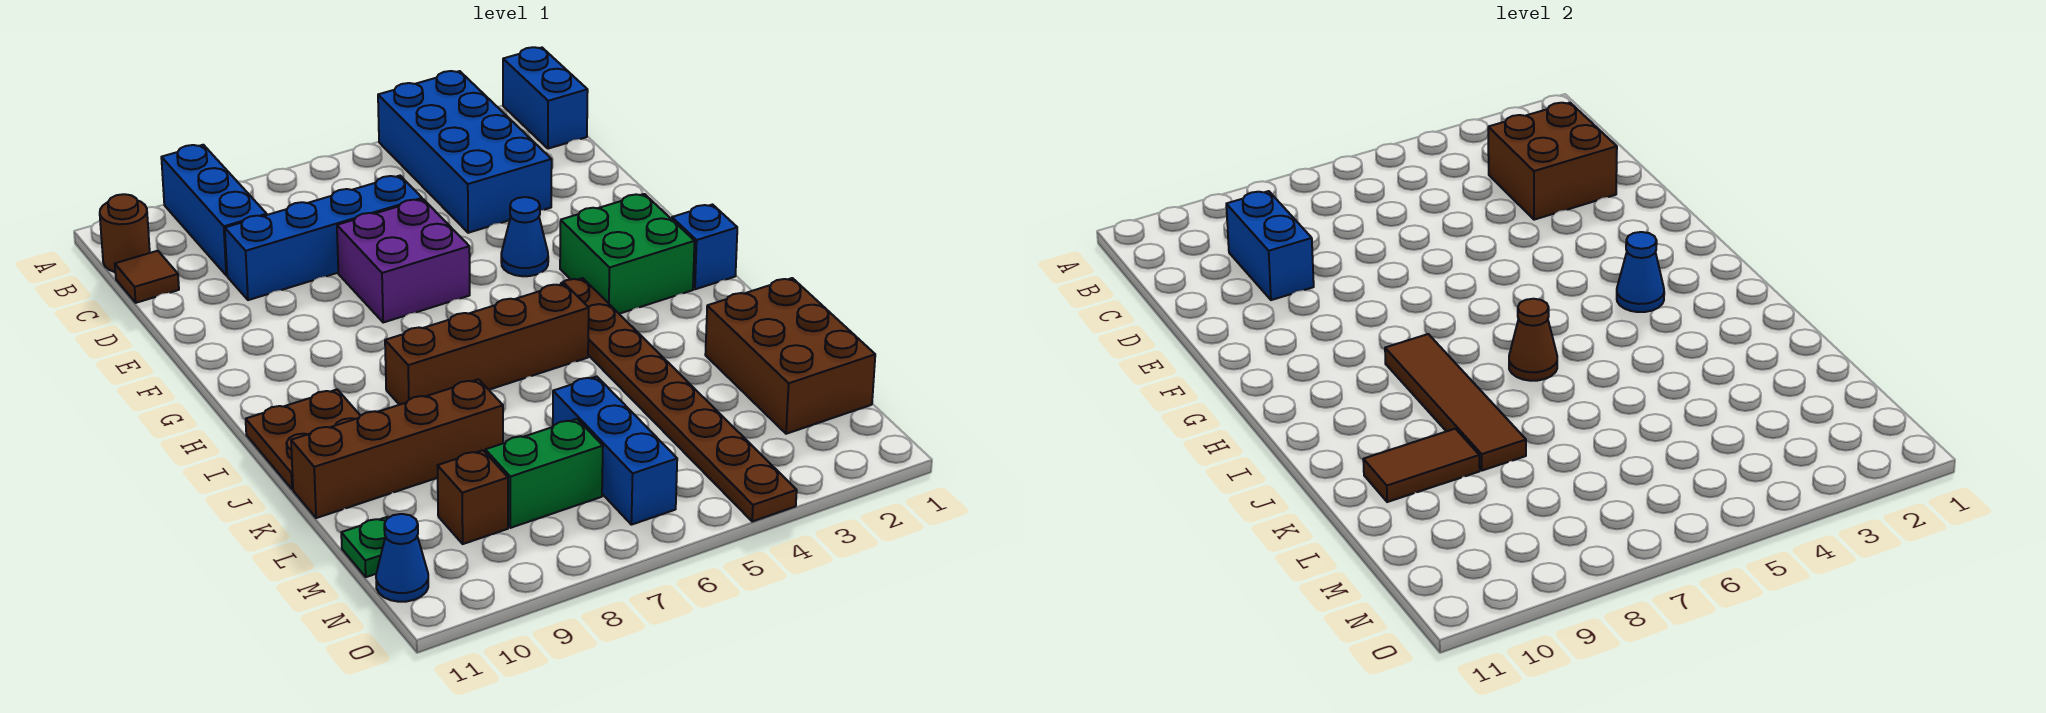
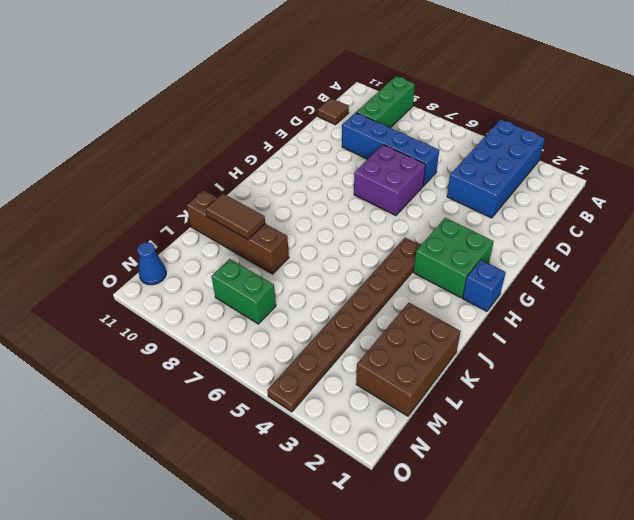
green 1x3 brick [356,76,415,128] -> blue 1x3 brick [161,145,267,275]
none -> blue 1x2 brick [503,47,588,149]
none -> brown 1x1 round brick [100,194,150,272]
none -> blue 1x1 cone [501,197,548,276]

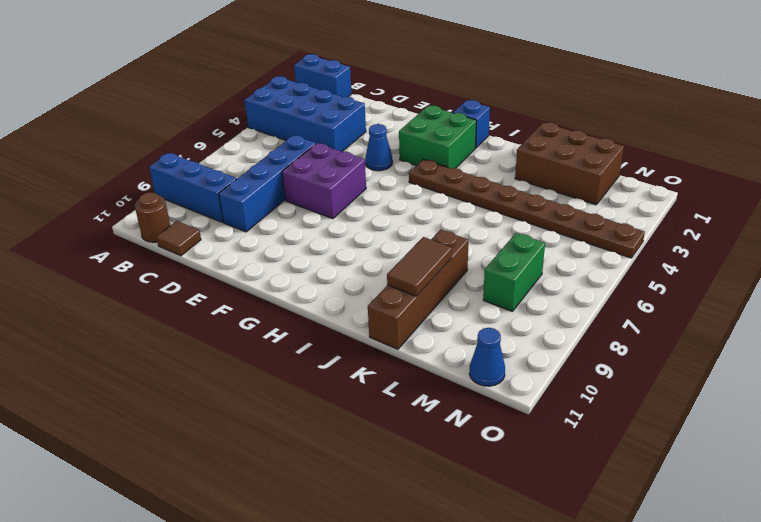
none -> brown 1x4 brick [385,283,589,405]
none -> brown 2x2 plate [246,390,360,489]
none -> blue 1x3 brick [553,376,677,525]

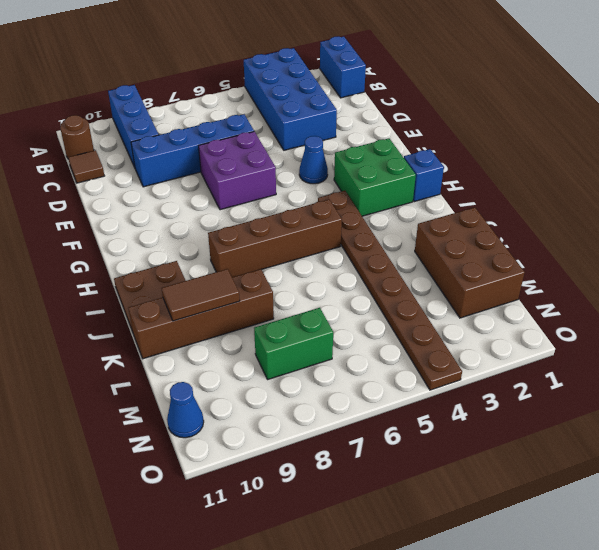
none -> blue 1x3 brick [553,376,677,525]
none -> brown 1x1 brick [437,450,508,544]
none -> green 1x1 plate [341,517,388,577]

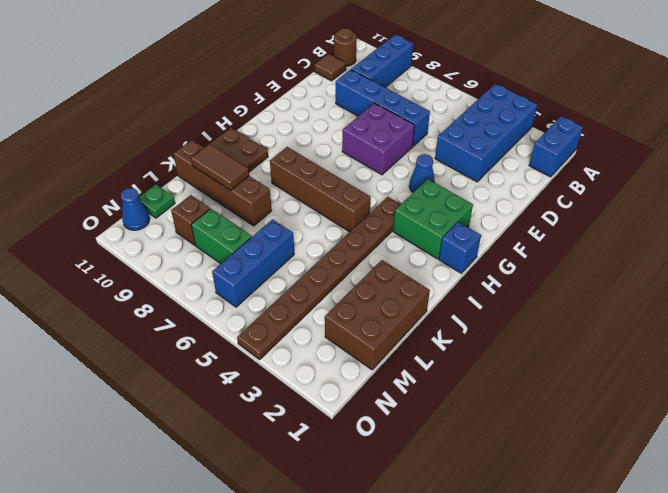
none -> brown 2x2 brick [1488,103,1617,220]
none -> blue 1x2 brick [1226,191,1314,300]
none -> blue 1x1 cone [1617,232,1664,312]

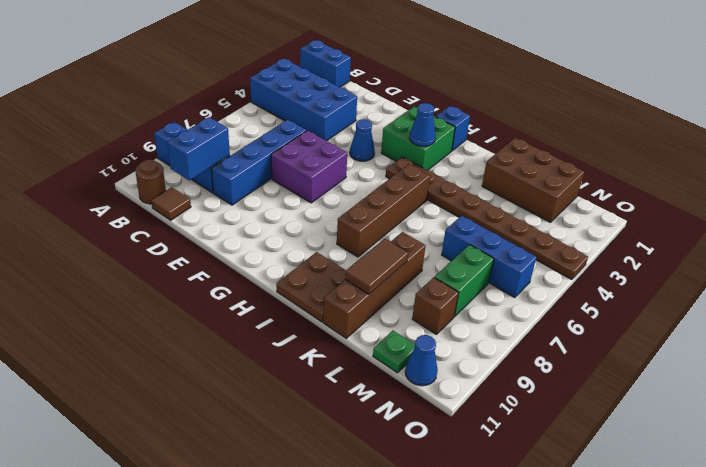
blue 1x2 brick [167,117,230,180] -> blue 1x2 brick turned to [1226,191,1314,300]
none -> brown 2x2 brick [1488,103,1617,220]
none -> brown 1x4 tile [1385,334,1526,471]
none -> brown 1x1 cone [1509,299,1557,381]

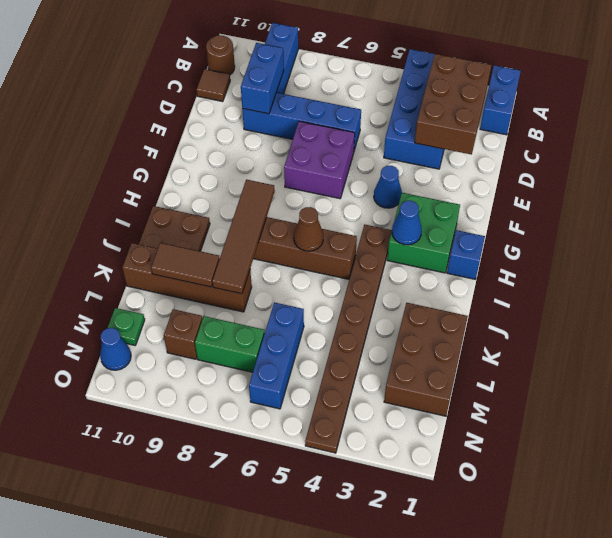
brown 2x3 brick [415,54,491,155] -> brown 2x2 brick [1488,103,1617,220]

